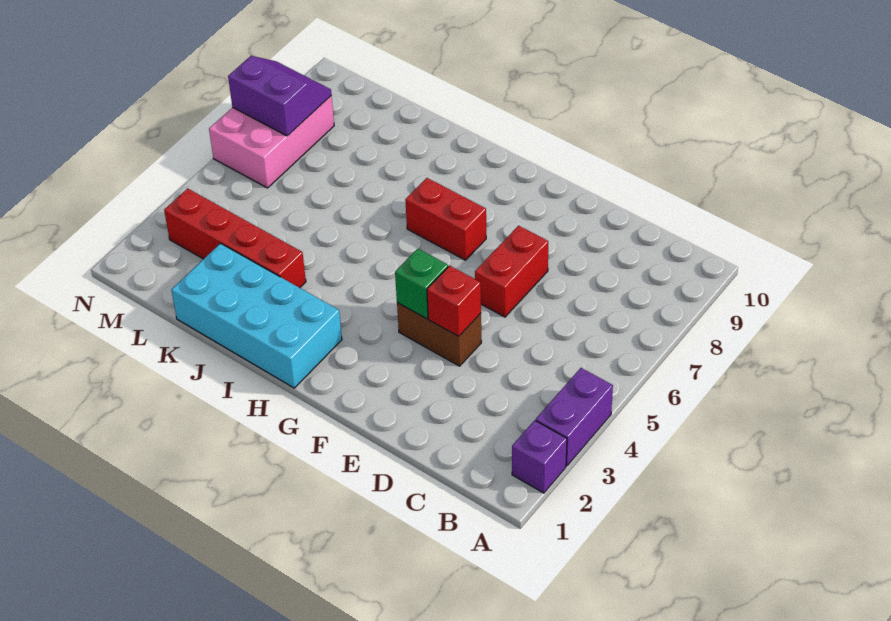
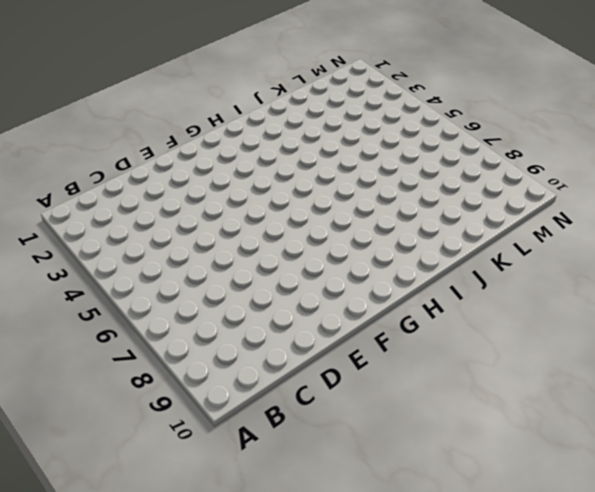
none -> purple 1x1 brick [512,420,567,493]
none -> purple 1x2 brick [536,368,613,466]

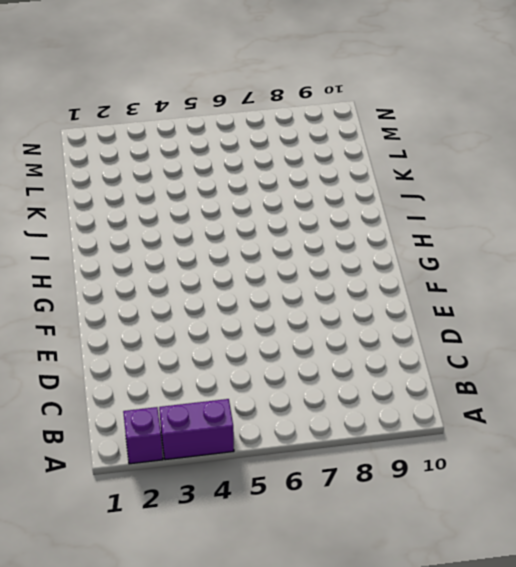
none -> brown 1x2 brick [397,303,481,366]
none -> red 1x2 brick [475,226,548,317]

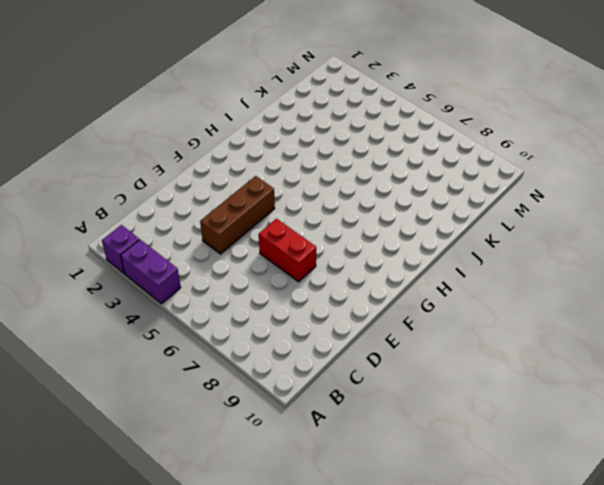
brown 1x3 brick [200,176,275,254] -> brown 1x2 brick [397,303,481,366]
none -> red 1x2 brick [405,178,486,260]
none -> cyan 2x4 brick [171,243,342,388]

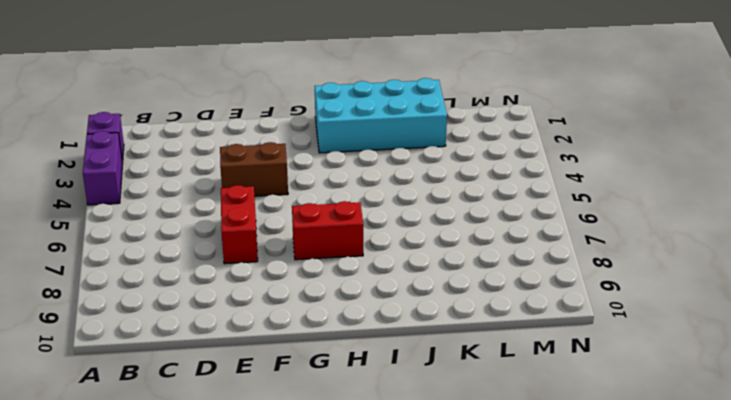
none -> red 1x4 brick [164,188,306,288]
none -> pink 2x3 brick [209,96,334,188]

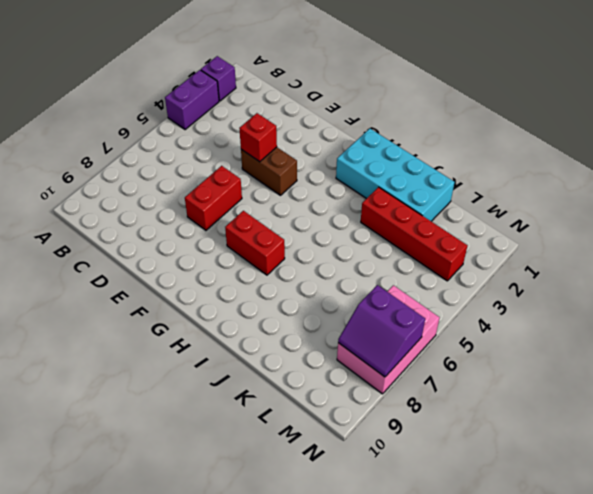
none -> green 1x1 brick [395,249,448,319]

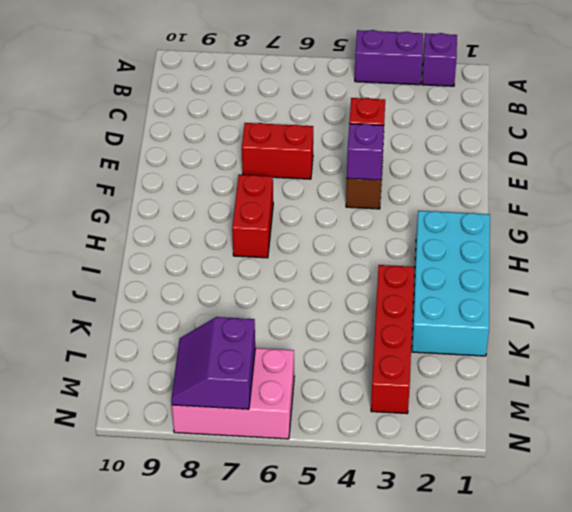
purple 1x1 brick [347,124,384,180] -> green 1x1 brick [395,249,448,319]

